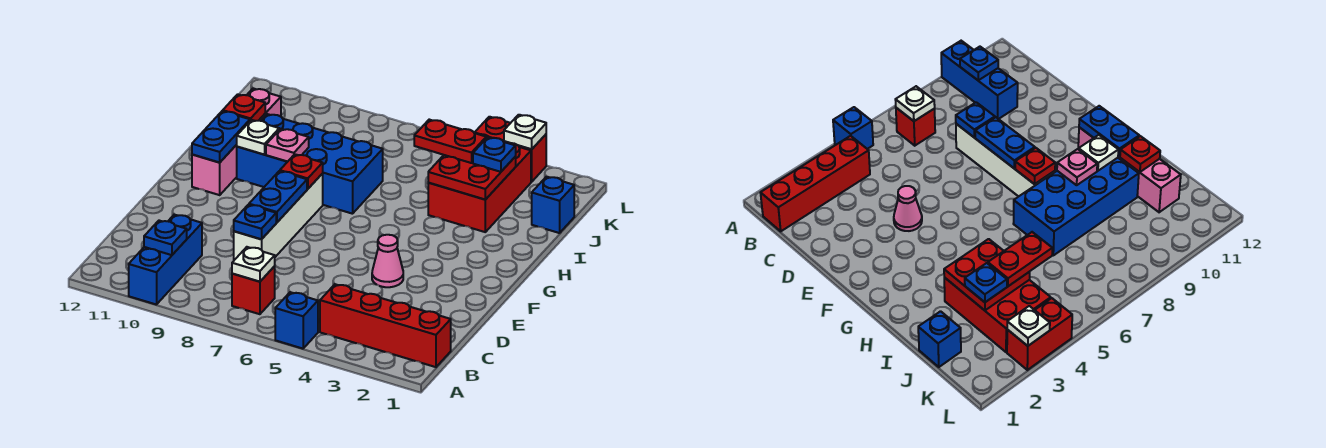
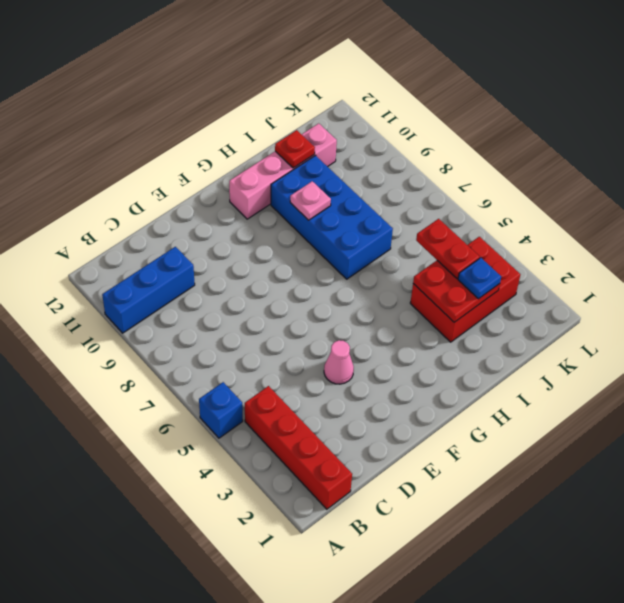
none -> red 1x1 brick [232,266,275,314]
none -> white 1x4 brick [234,174,323,260]
none -> blue 1x1 brick [532,177,574,233]

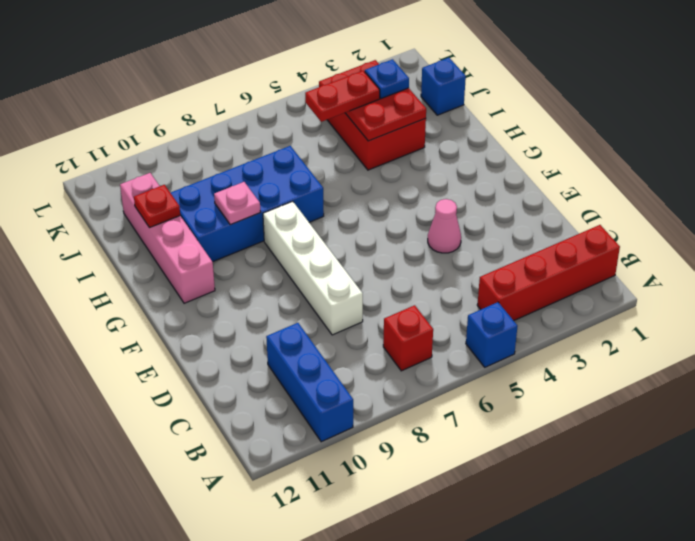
none -> red 1x2 brick [475,117,546,182]
none -> white 1x1 plate [232,247,275,282]
none -> blue 1x1 plate [144,221,187,255]

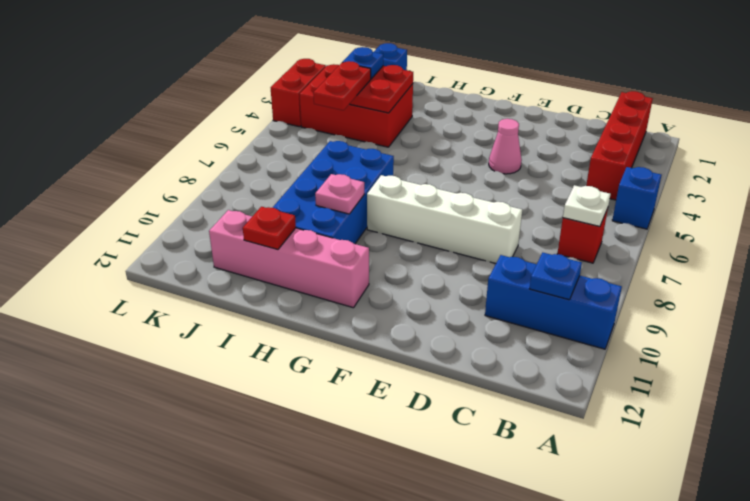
none -> blue 1x1 plate [234,205,276,239]
none -> blue 1x2 plate [249,171,307,222]
none -> red 1x1 plate [280,154,323,189]

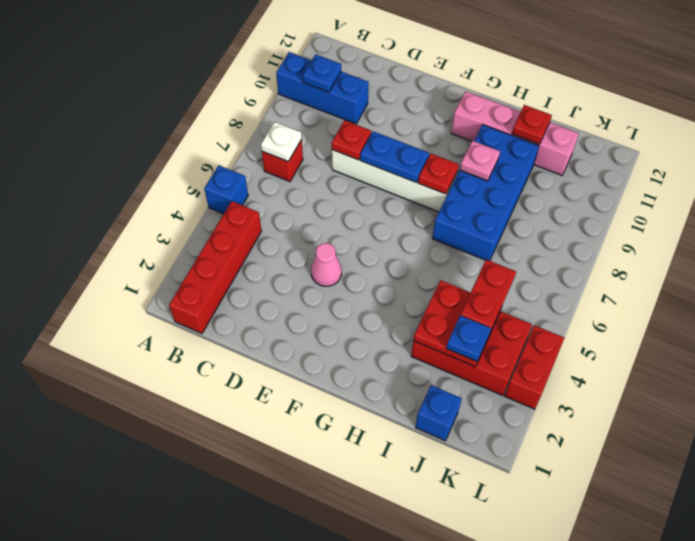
red 1x1 plate [332,120,371,160] -> blue 1x1 plate [234,205,276,239]
none -> blue 1x2 plate [192,111,250,163]
none -> white 1x1 plate [237,120,279,155]
none -> white 1x1 plate [504,115,546,149]

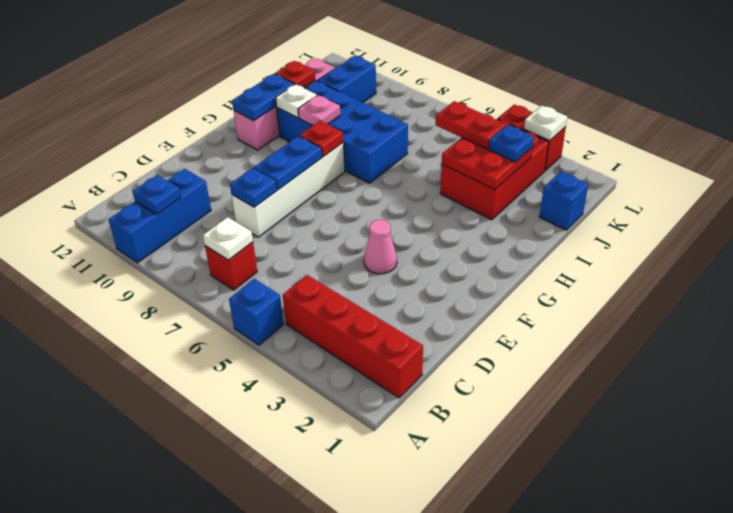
blue 1x2 brick [318,56,376,103] -> none

